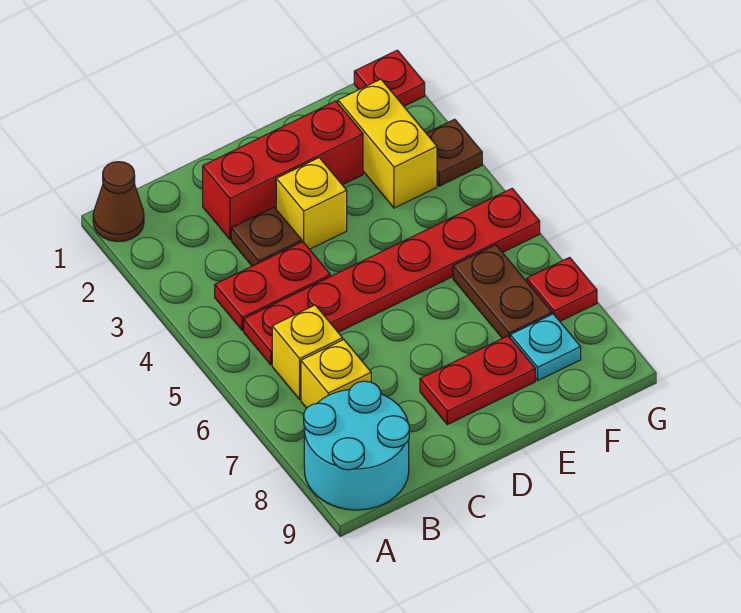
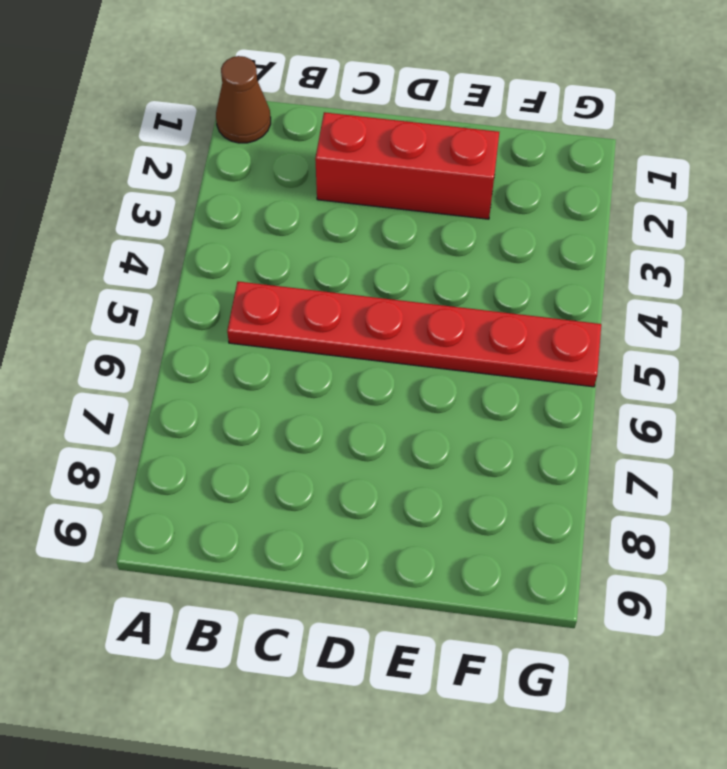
none -> cyan 2x2 round brick [304,381,409,510]
none -> red 1x2 plate [215,242,330,330]
none -> yellow 1x1 brick [272,305,343,399]

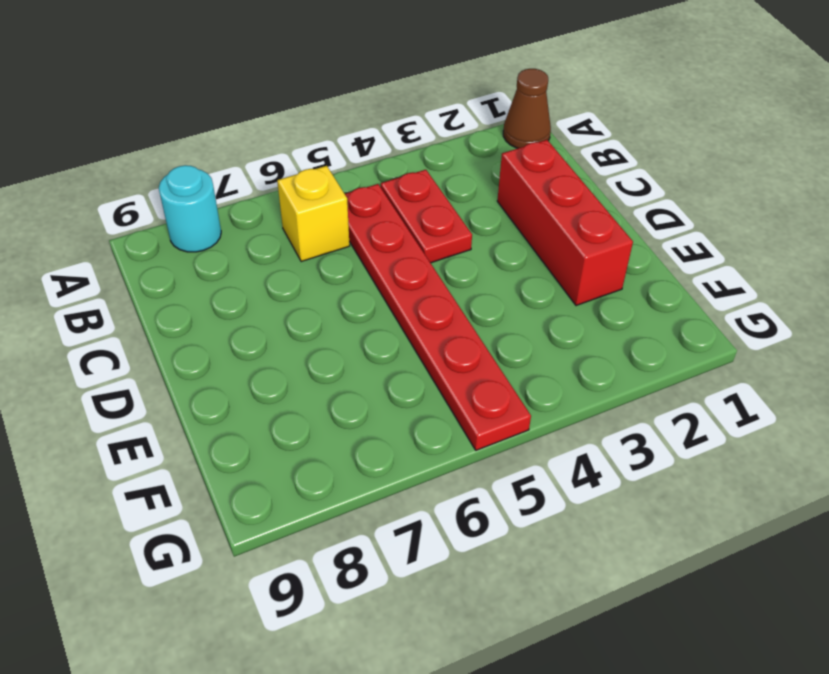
cyan 1x1 round brick [159,165,221,252] -> cyan 2x2 round brick [304,381,409,510]
none -> yellow 1x1 brick [301,340,371,408]
none -> brown 1x1 plate [231,207,302,266]
none -> yellow 1x1 brick [276,158,347,249]

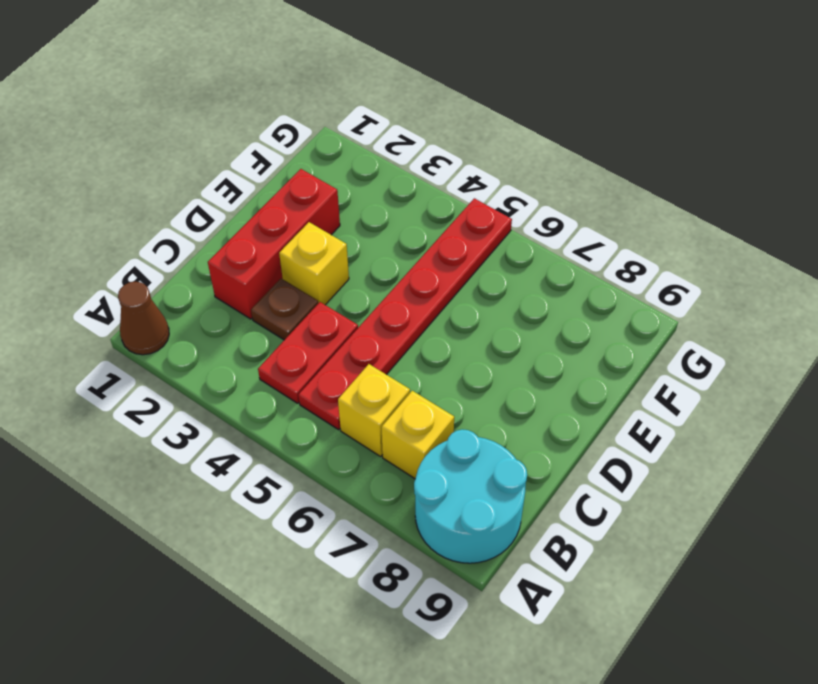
none -> red 1x2 plate [420,336,535,425]
none -> yellow 1x2 brick [338,79,437,208]
none -> brown 1x2 plate [453,245,552,338]

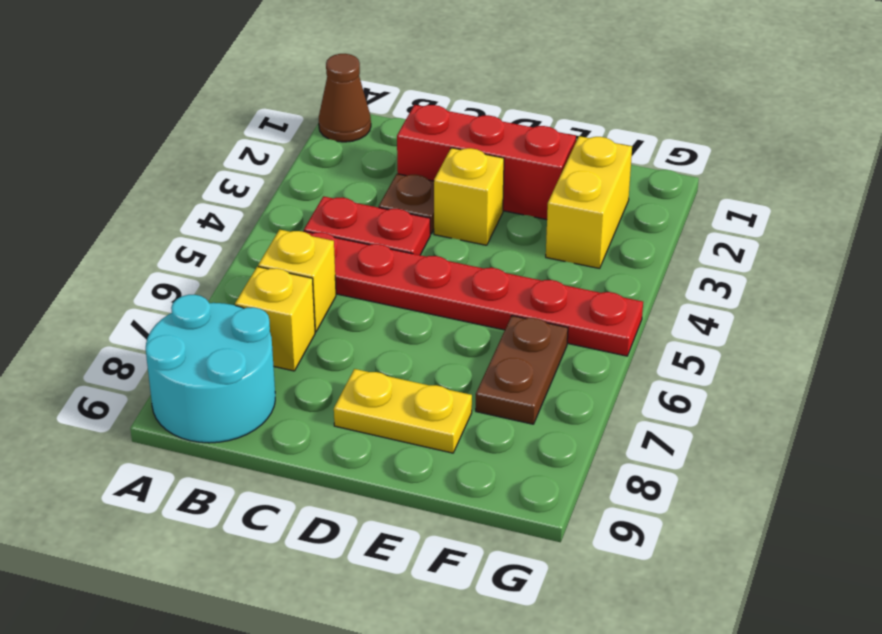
yellow 1x2 plate [334,369,472,453] -> red 1x2 plate [420,336,535,425]
none -> cyan 1x1 plate [510,314,581,380]
none -> red 1x1 plate [354,50,425,106]
none -> brown 1x1 plate [426,119,482,186]

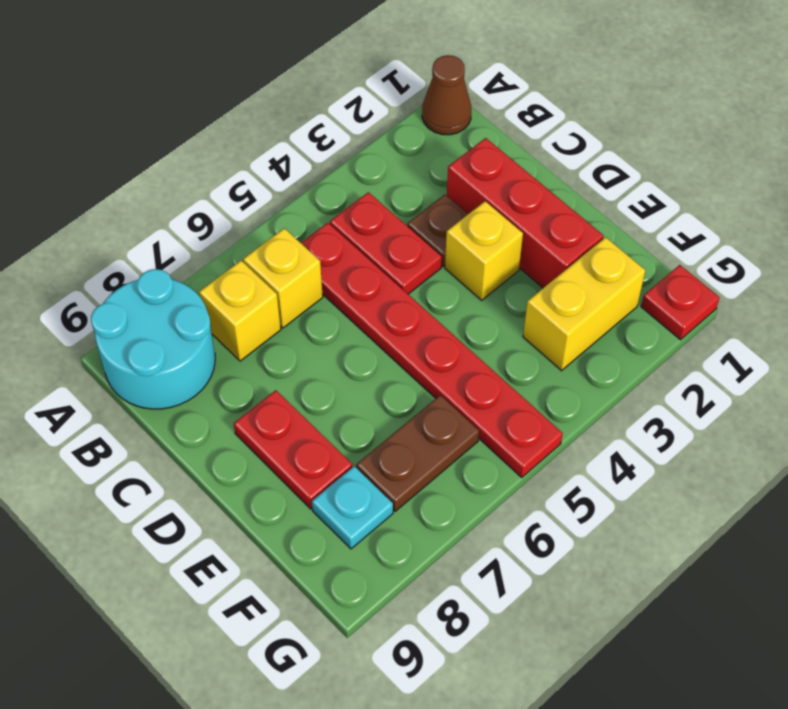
none -> brown 1x1 plate [426,119,482,186]
none -> red 1x1 plate [527,257,597,321]

